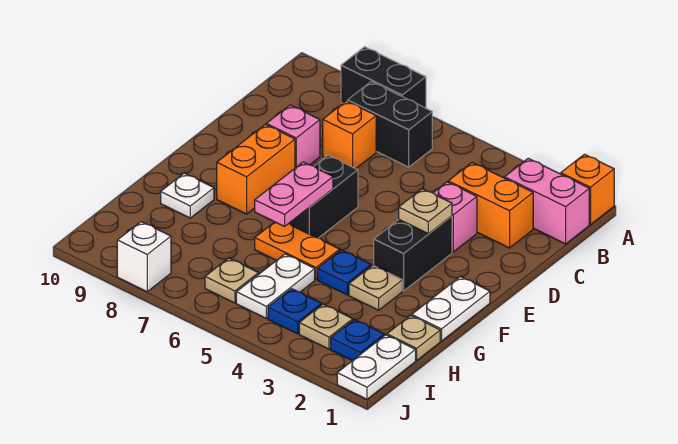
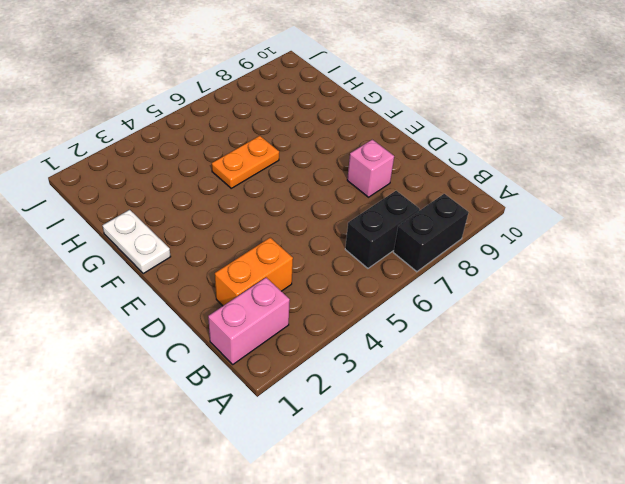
none -> orange 1x1 brick [561,154,614,224]
none -> orange 1x1 brick [323,101,376,169]
none -> pink 1x1 brick [433,182,477,252]

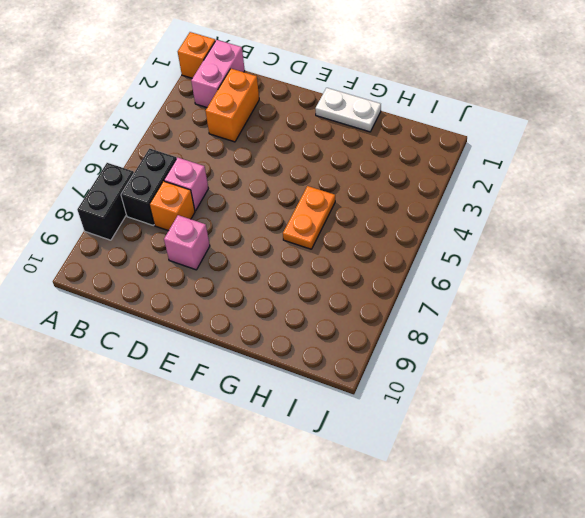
pink 1x1 brick [164,158,208,211] -> pink 1x1 brick moved to [433,182,477,252]
none -> black 1x2 brick [374,216,452,291]
none -> black 1x2 brick [289,155,358,238]
none -> orange 1x2 brick [217,124,295,214]

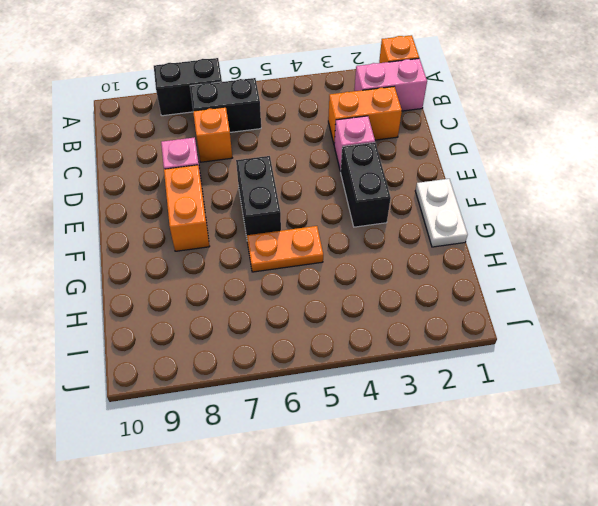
none -> tan 1x1 plate [349,265,402,310]
none -> blue 1x1 plate [318,250,371,295]
none -> white 1x1 plate [161,173,214,218]

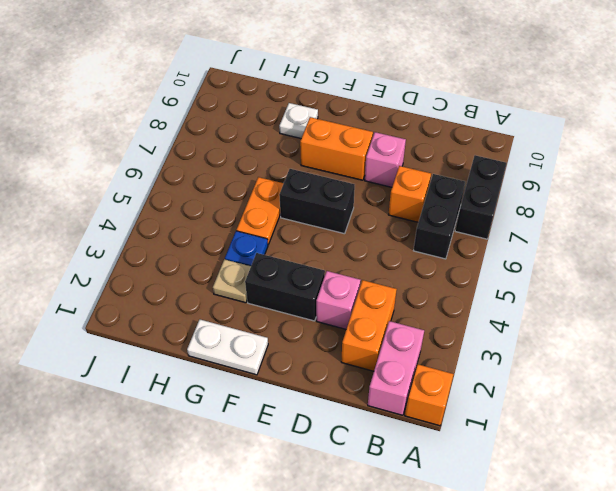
none -> tan 1x1 plate [387,315,440,360]
none -> white 1x2 plate [236,254,315,318]
none -> white 1x2 plate [337,335,416,399]

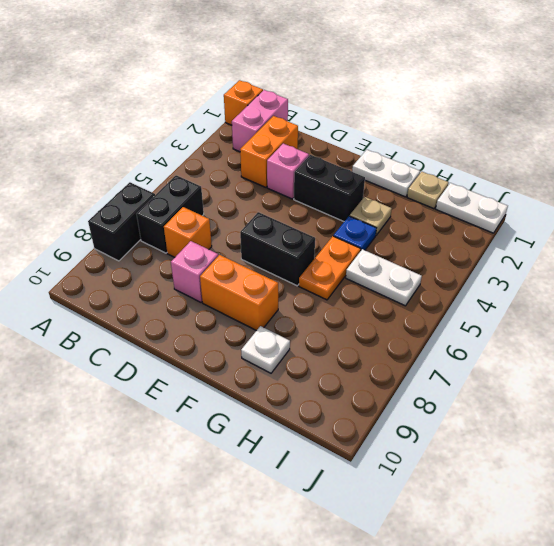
none -> blue 1x1 plate [331,320,384,361]
none -> tan 1x1 plate [299,304,353,349]
none -> blue 1x1 plate [268,289,321,334]

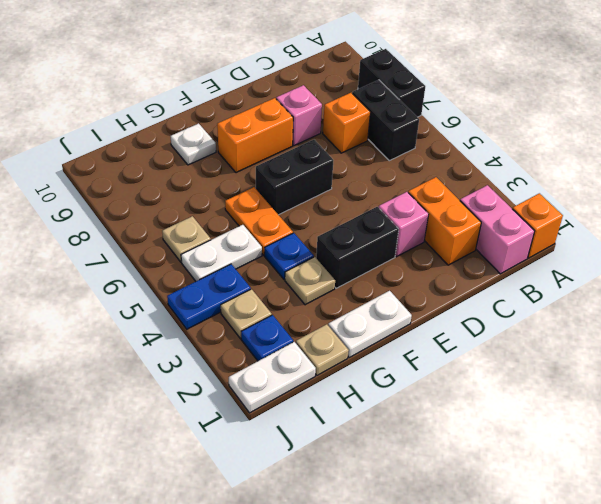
blue 1x2 plate [167,264,251,329] -> blue 1x1 plate [268,289,321,334]
none -> white 1x1 brick [117,222,171,292]
none -> tan 1x1 plate [399,189,452,234]
none -> pink 1x2 plate [255,162,333,226]

